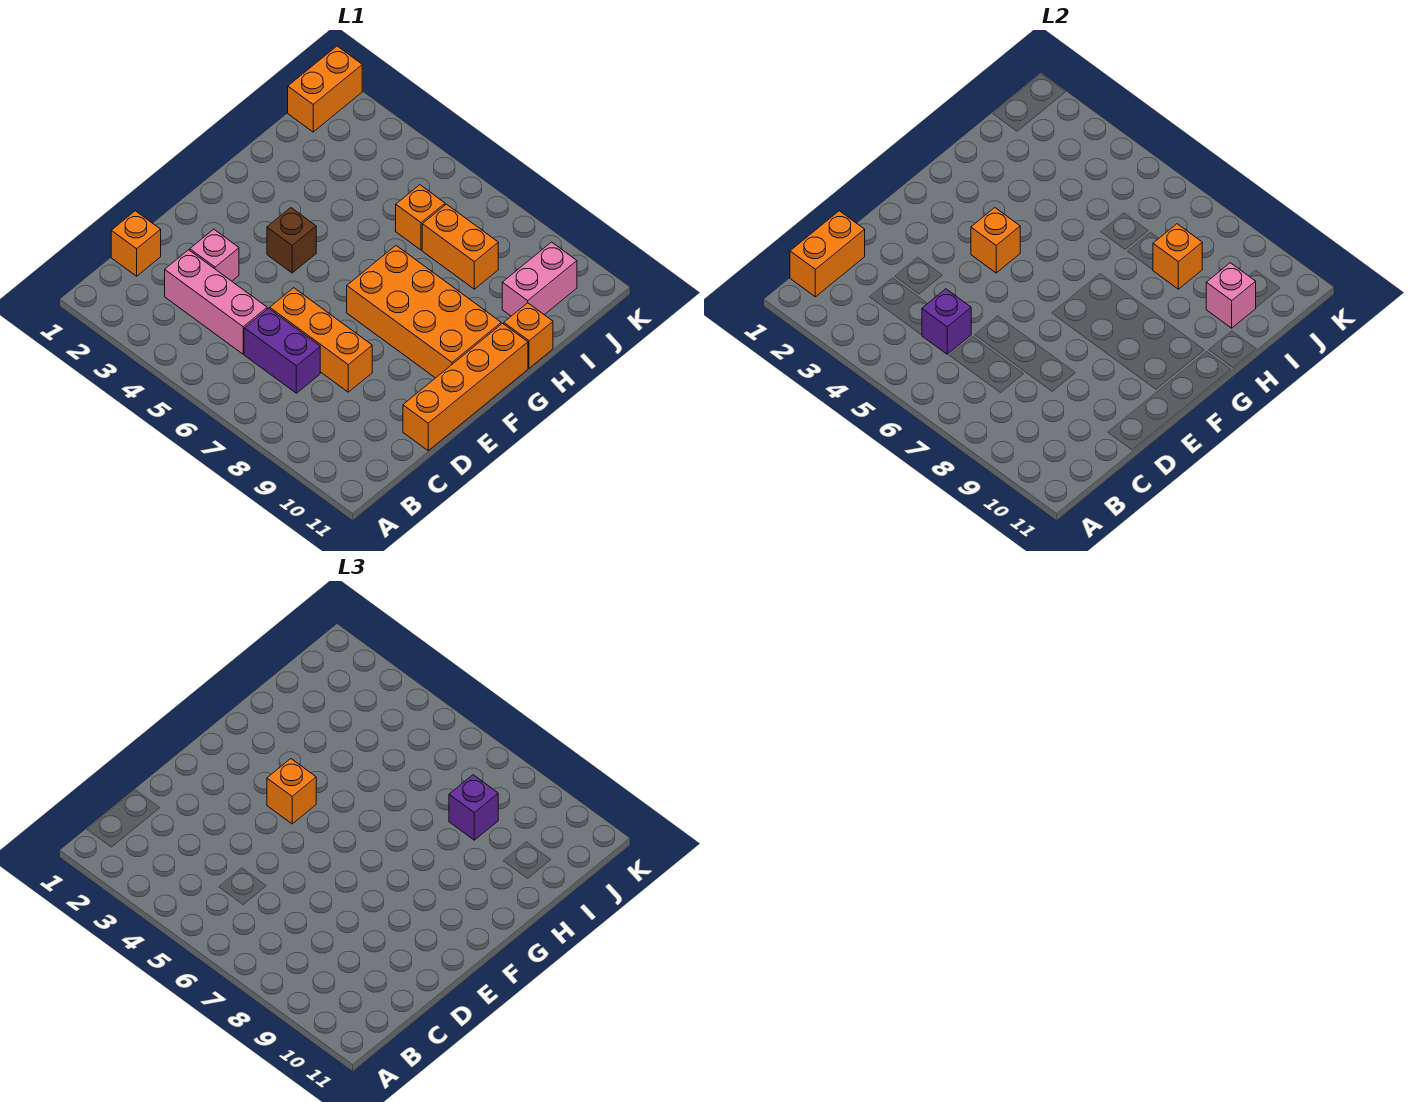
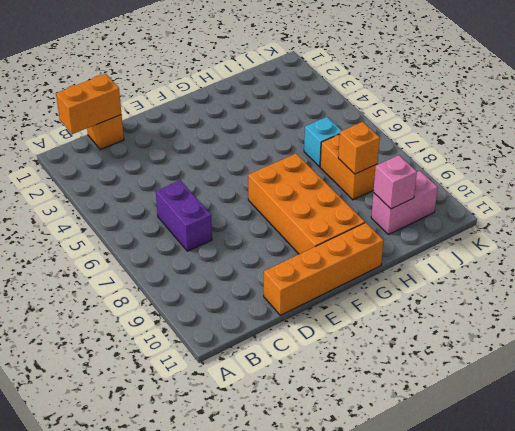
cyan 1x1 brick [304,117,342,167] -> orange 1x1 brick [396,185,445,250]
none -> pink 1x3 brick [165,250,267,354]
none -> pink 1x1 brick [190,229,239,281]
none -> orange 1x3 brick [270,288,372,392]

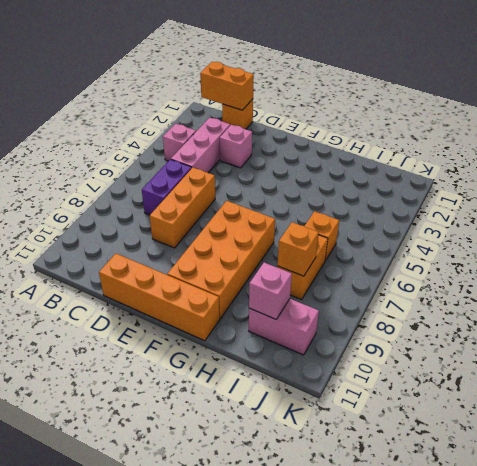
pink 1x1 brick [163,124,196,161] -> none
none -> brown 1x1 brick [267,208,316,273]
none -> orange 1x1 brick [504,303,553,368]
none -> orange 1x2 brick [288,46,362,132]

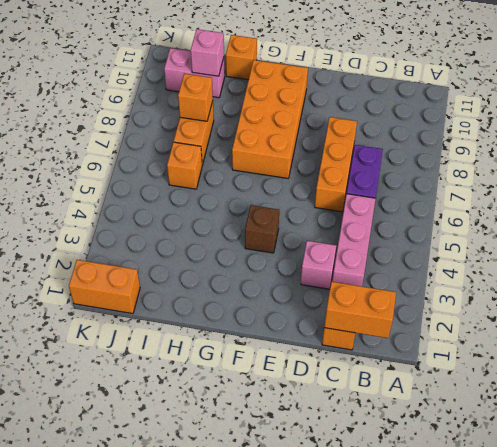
none -> orange 1x4 brick [403,324,528,451]
none -> purple 1x1 brick [922,289,971,354]
none -> orange 1x1 brick [971,208,1020,273]

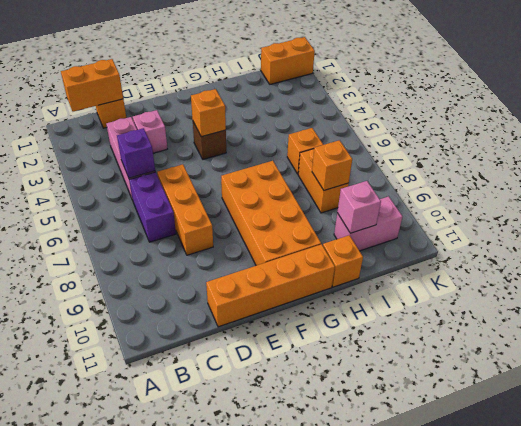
none -> orange 1x1 brick [267,759,316,824]
none -> purple 1x1 brick [449,775,498,840]

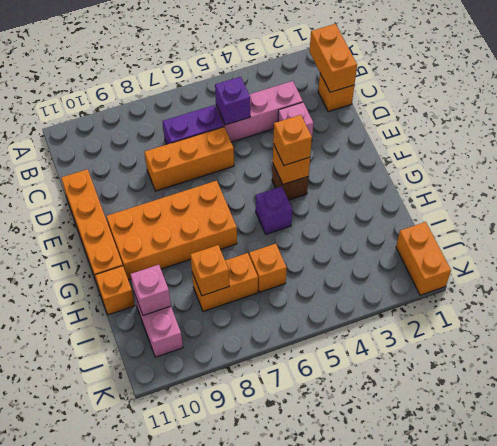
purple 1x1 brick [256,186,292,234] -> purple 1x1 brick moved to [449,775,498,840]

